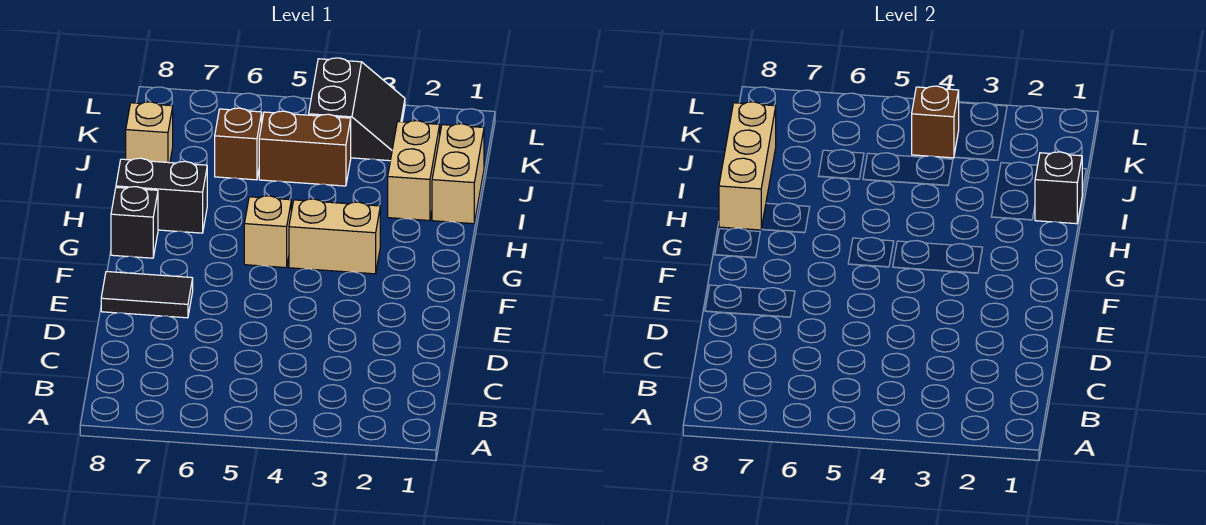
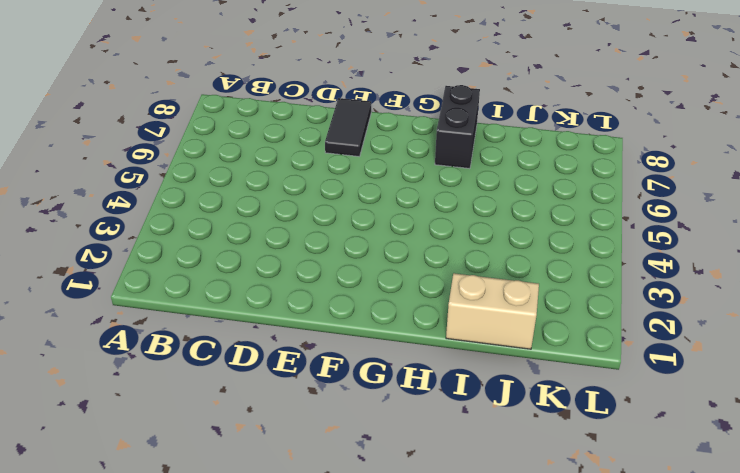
none -> tan 1x2 brick [289,199,380,274]
none -> tan 1x1 brick [244,196,291,268]
none -> black 1x1 brick [111,187,158,258]

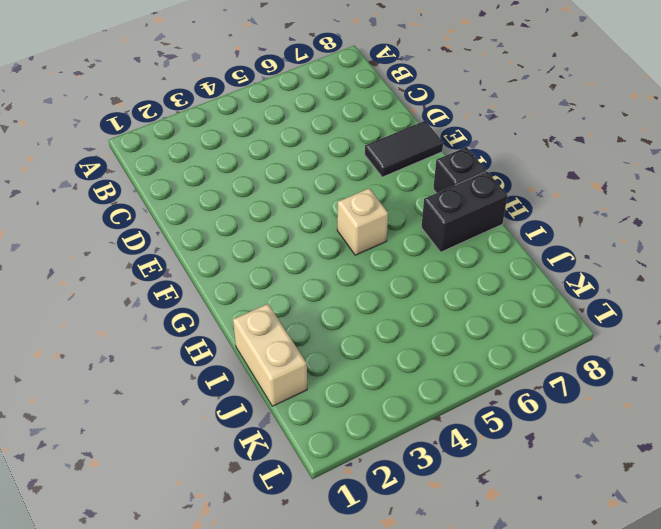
none -> tan 1x2 brick [289,199,380,274]
none -> tan 1x2 brick [388,121,440,221]
none -> brown 1x2 brick [259,111,351,186]

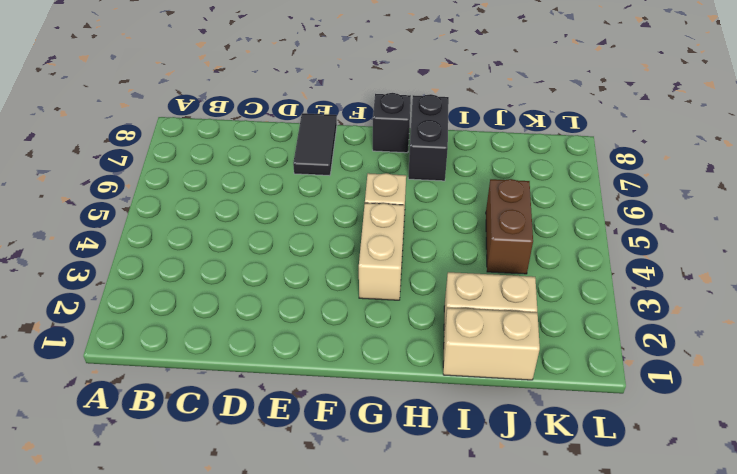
none -> brown 1x1 brick [215,108,262,180]
none -> tan 1x1 brick [126,102,173,163]
none -> black 2x2 slope [309,58,405,161]

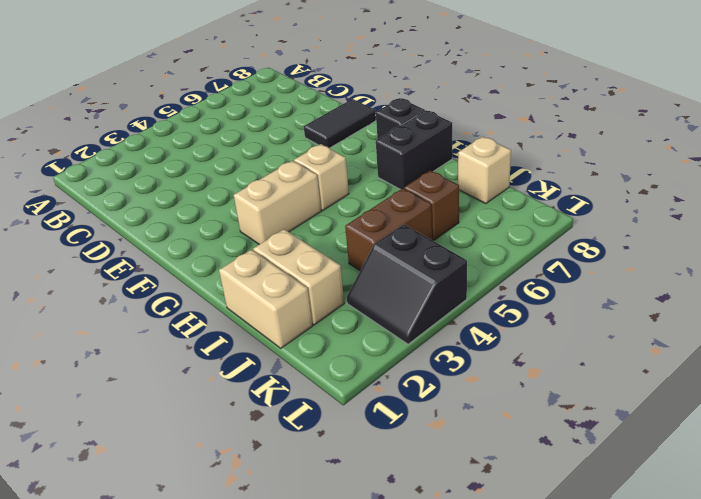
none -> tan 1x3 brick [719,102,776,230]
none -> black 1x1 brick [1035,152,1082,224]
none -> brown 1x1 brick [912,86,959,158]

